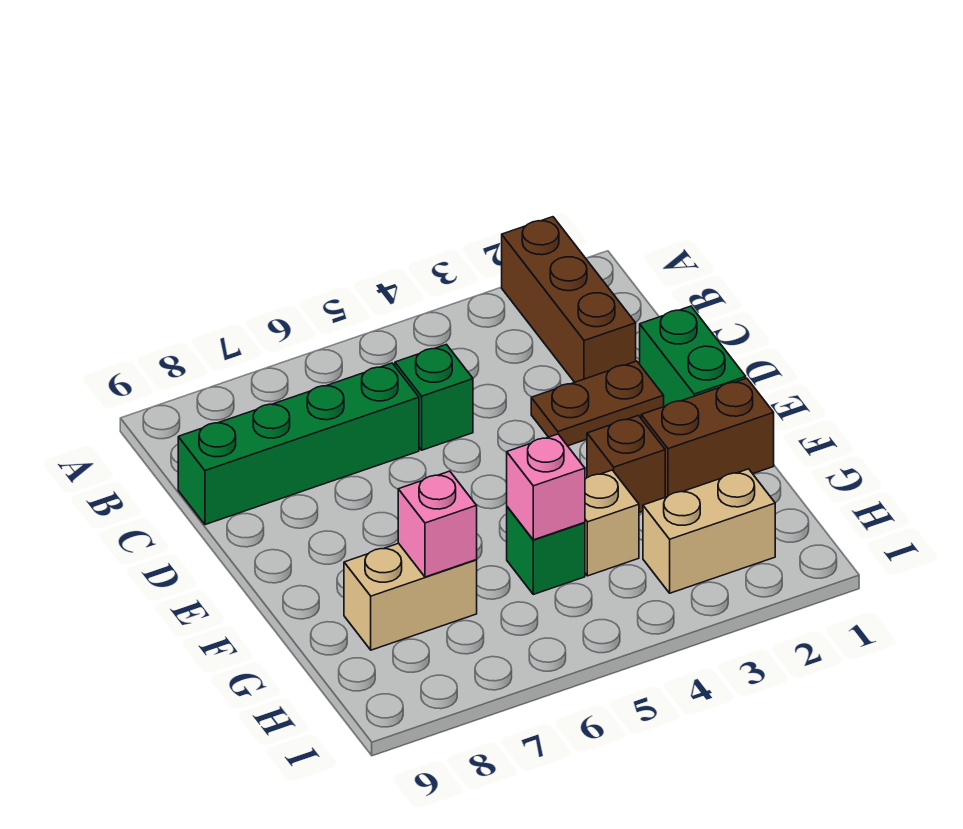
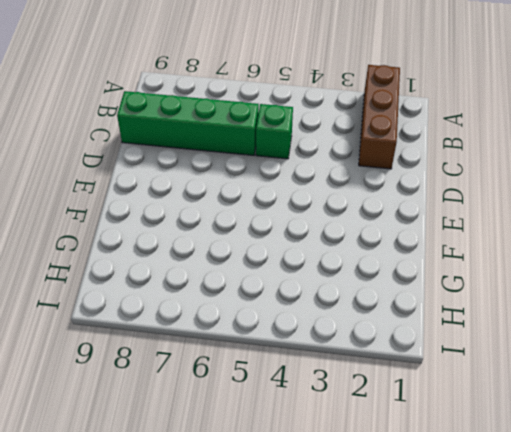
none -> green 1x2 brick [640,306,746,406]
none -> brown 1x2 plate [531,361,664,446]
none -> brown 1x2 brick [641,378,774,497]

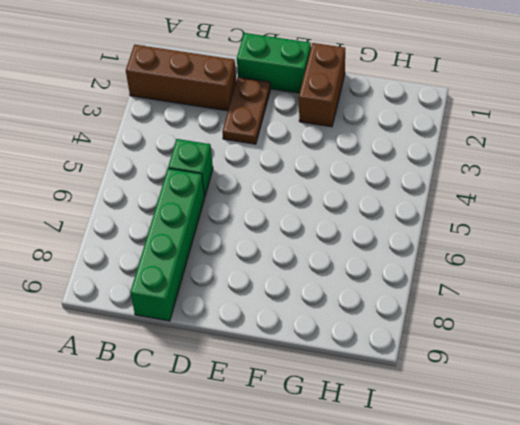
none -> brown 1x1 brick [587,416,665,513]
none -> tan 1x1 brick [585,470,639,576]
none -> green 1x1 brick [507,507,585,594]

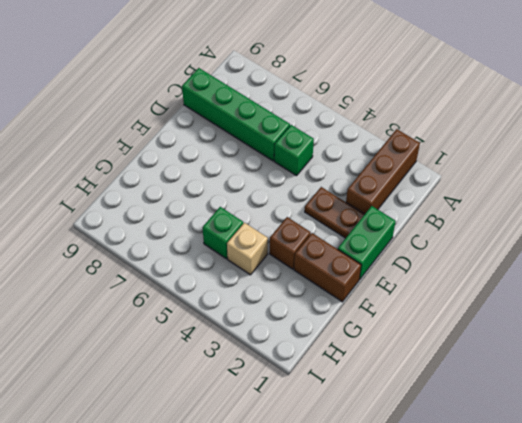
none -> tan 1x2 brick [344,543,477,650]
none -> tan 1x2 brick [643,469,775,593]
none -> pink 1x1 brick [507,434,585,540]

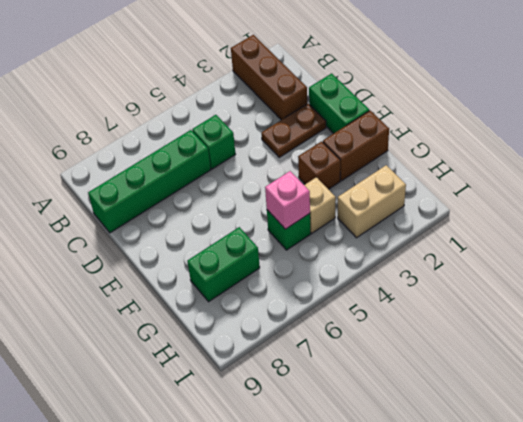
green 1x2 brick [187,227,260,302] -> tan 1x2 brick [344,543,477,650]
none -> pink 1x1 brick [398,471,477,577]

